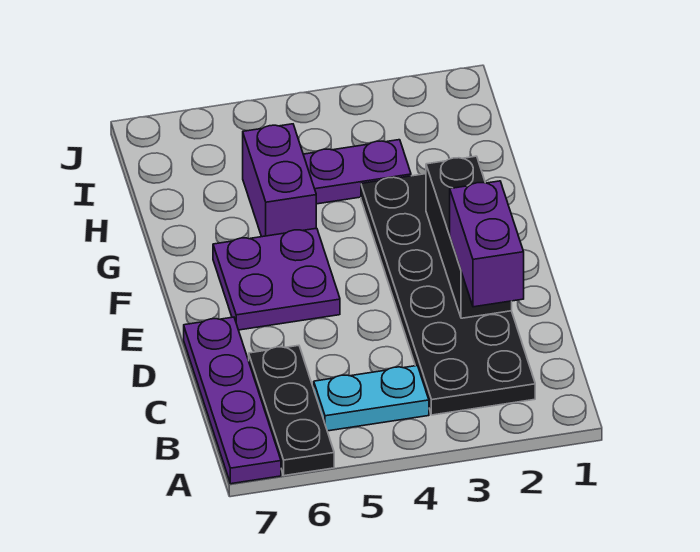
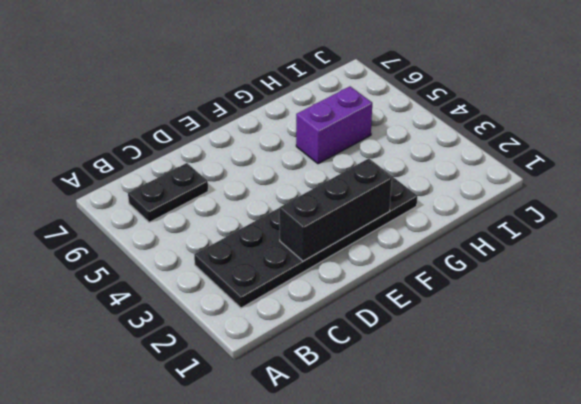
black 1x2 plate [128,163,208,222] -> black 1x3 plate [249,345,334,476]
none -> purple 1x4 plate [184,317,281,484]
none -> cyan 1x2 plate [314,366,429,431]

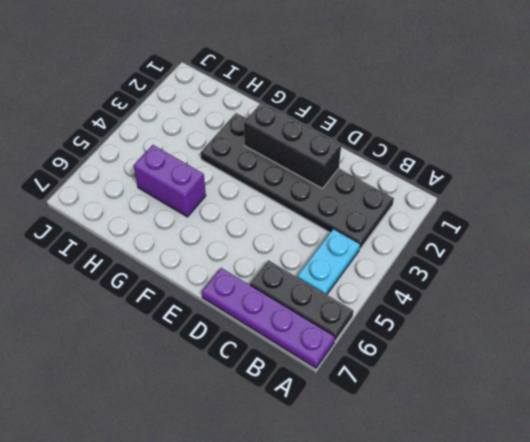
none -> purple 2x2 plate [213,228,340,330]
none -> purple 1x2 plate [303,140,411,204]

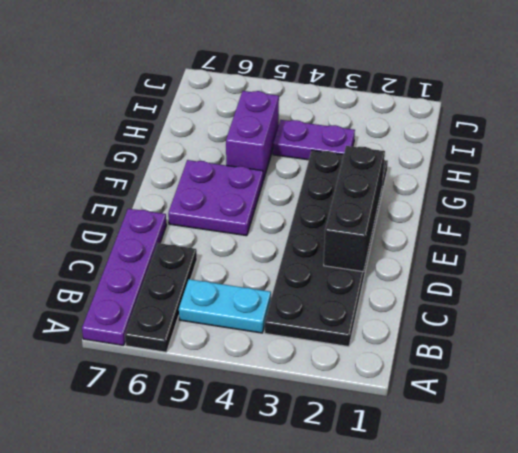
none -> purple 1x2 brick [450,181,524,307]

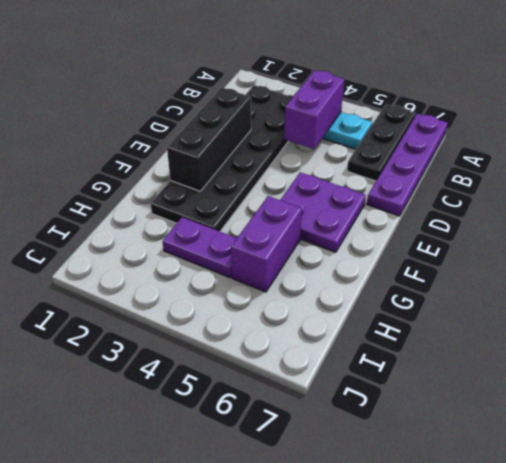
purple 1x2 brick [284,70,344,149] -> purple 1x2 brick moved to [450,181,524,307]

